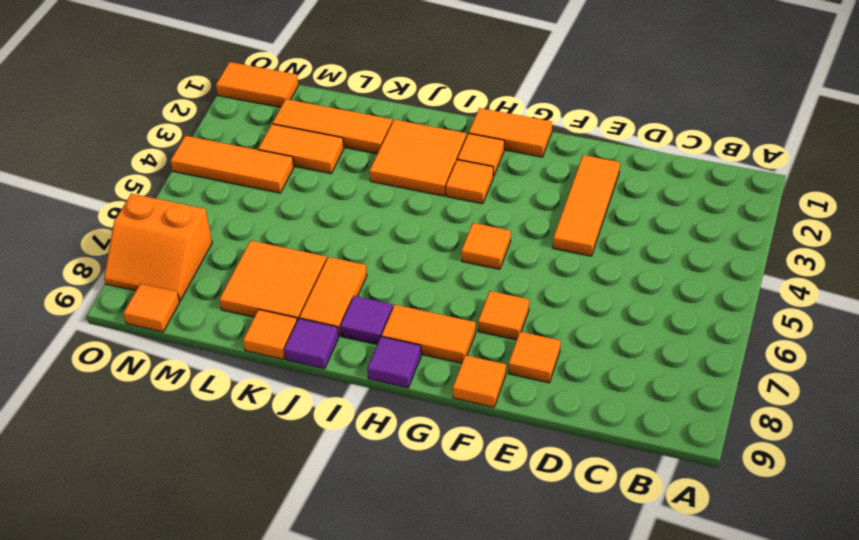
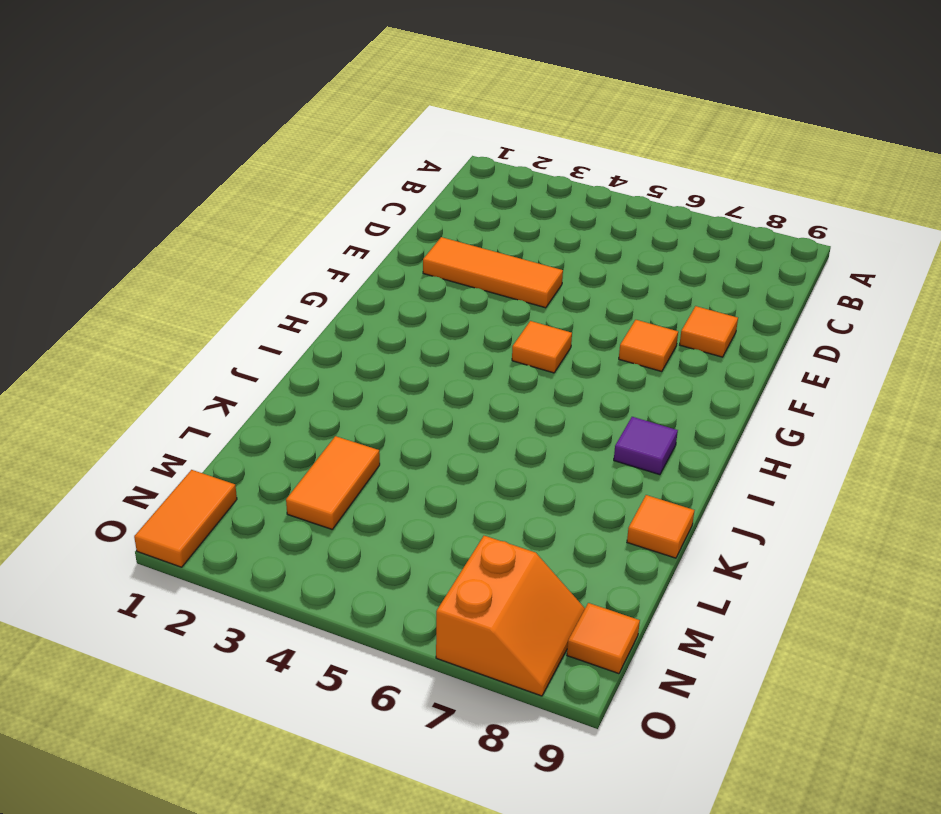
none -> orange 1x1 tile [453,355,506,407]
none -> orange 1x2 tile [469,108,552,157]
none -> orange 1x2 tile [382,305,476,363]

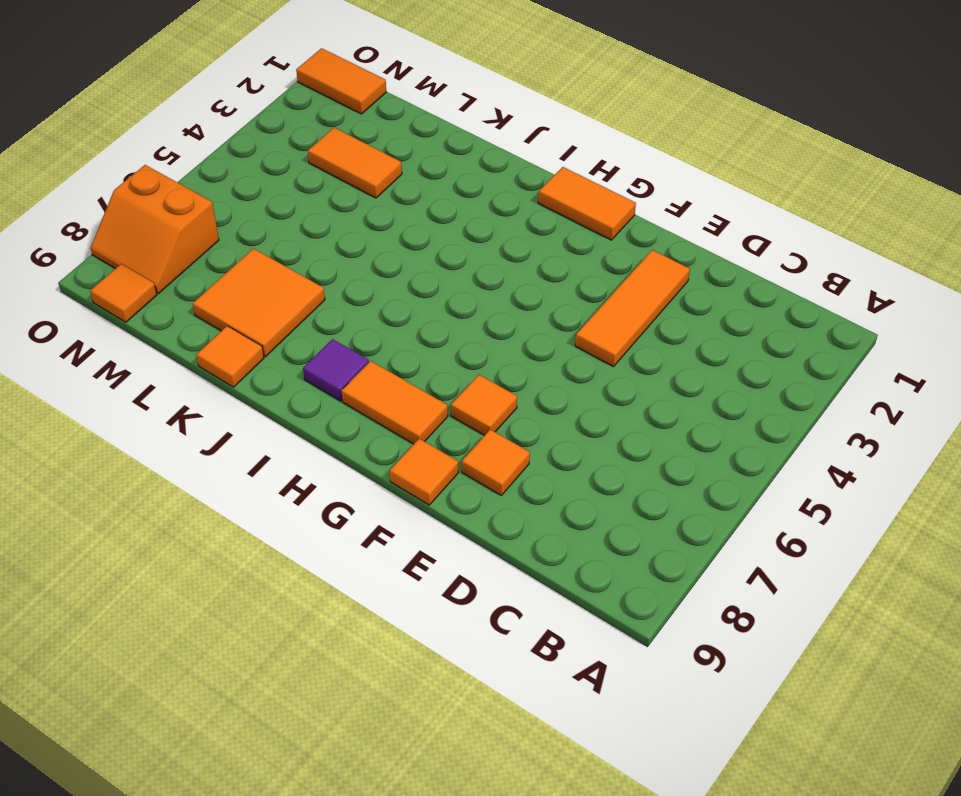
none -> orange 1x1 tile [461,223,511,269]
none -> orange 1x1 tile [457,133,504,176]
none -> orange 1x1 tile [446,160,493,204]

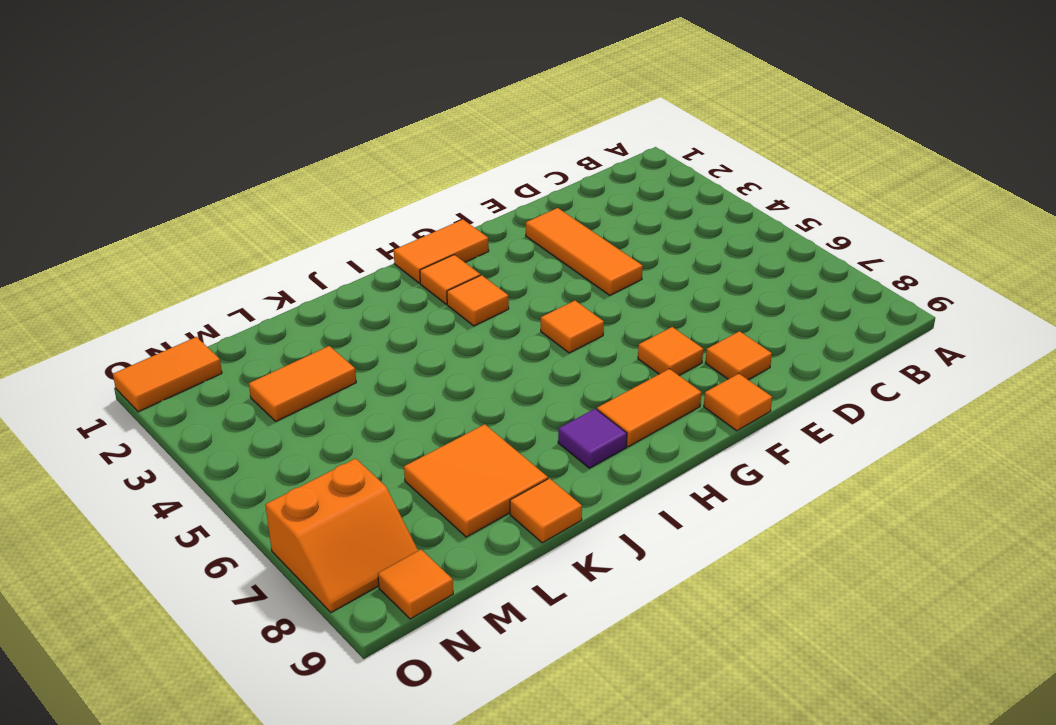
none -> purple 1x1 tile [367,337,421,388]
none -> orange 2x2 tile [370,120,467,196]
none -> orange 1x2 tile [299,257,367,336]

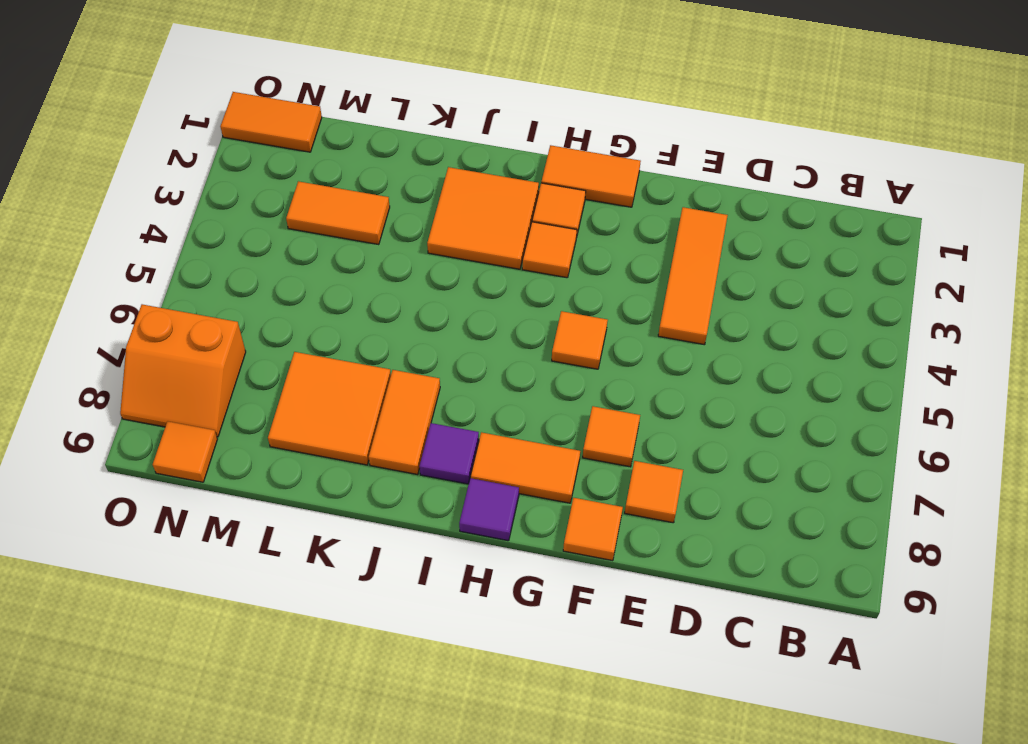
none -> purple 1x1 tile [284,319,339,369]
none -> orange 1x3 tile [272,99,392,154]
none -> orange 1x1 tile [243,310,297,359]

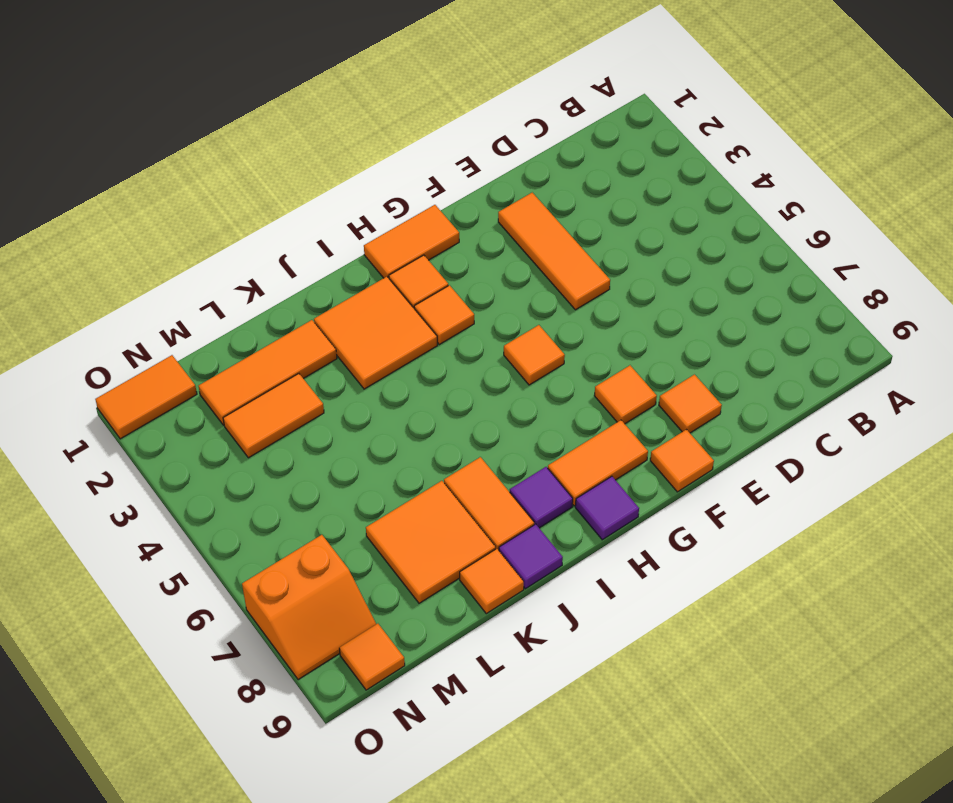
none -> orange 1x3 tile [170,136,294,193]

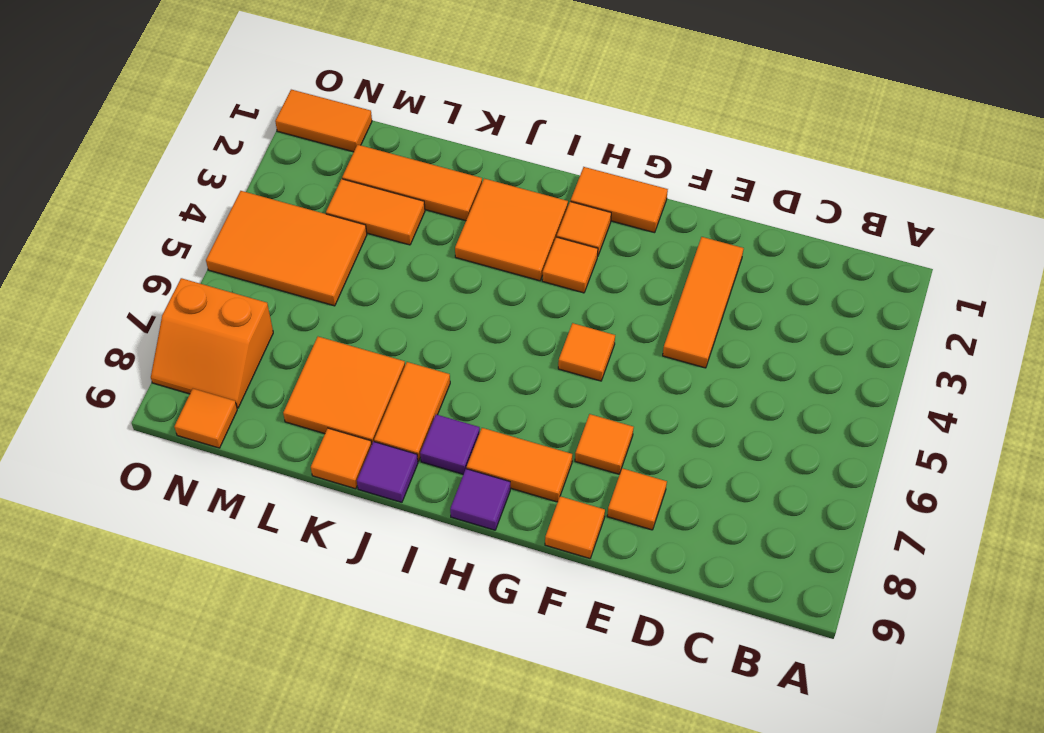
orange 2x3 tile [206,191,367,306] -> orange 1x3 tile [170,136,294,193]

